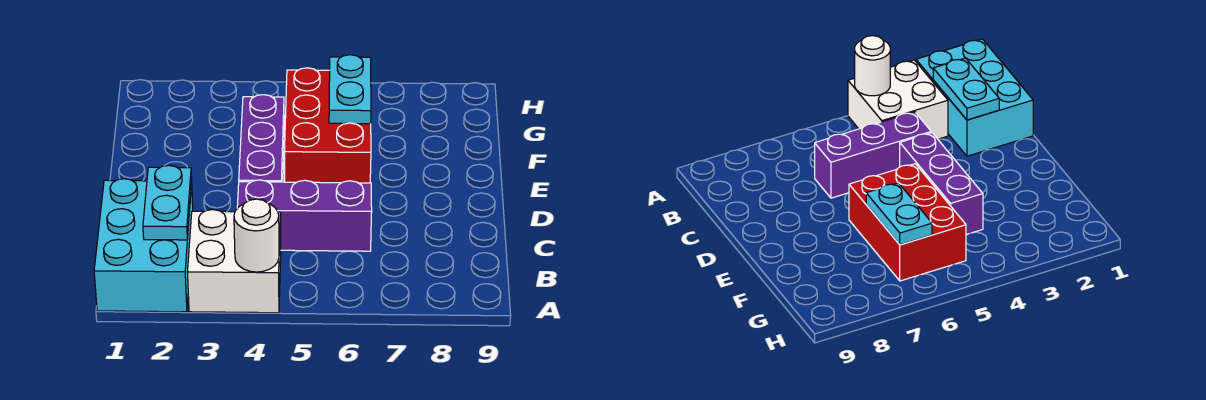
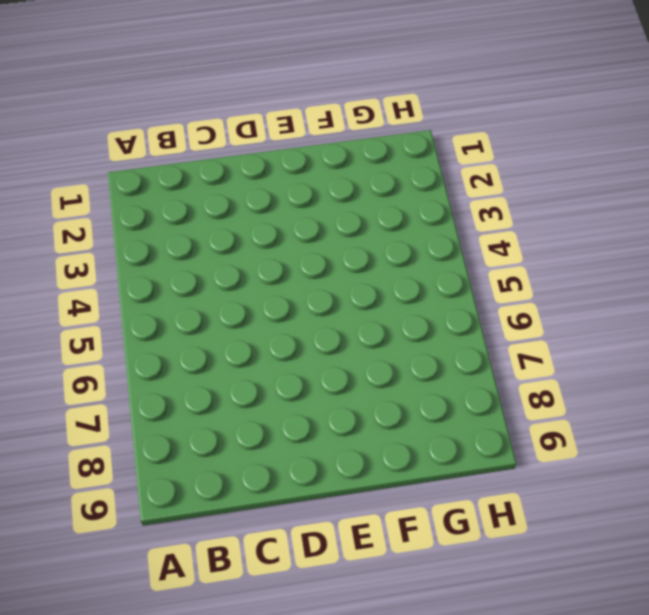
none -> cyan 2x3 brick [94,179,193,312]
none -> white 2x2 brick [188,210,281,313]

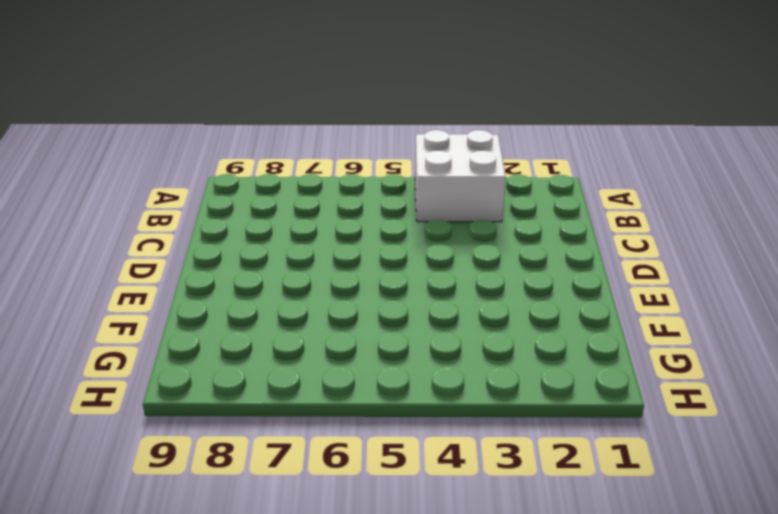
none -> cyan 2x3 brick [94,179,193,312]
none -> purple 1x3 brick [237,180,372,251]

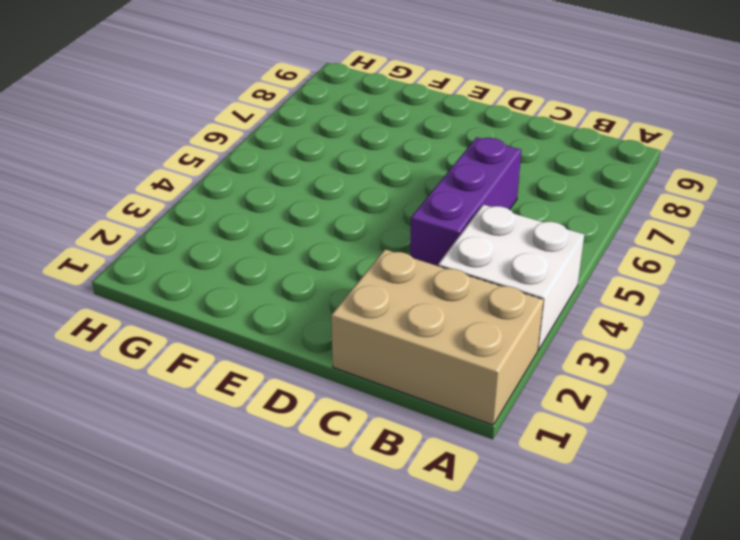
tan 2x3 brick [331,249,543,425] -> cyan 2x3 brick [94,179,193,312]
none -> purple 1x3 brick [239,95,284,182]
none -> red 2x3 brick [285,68,371,183]

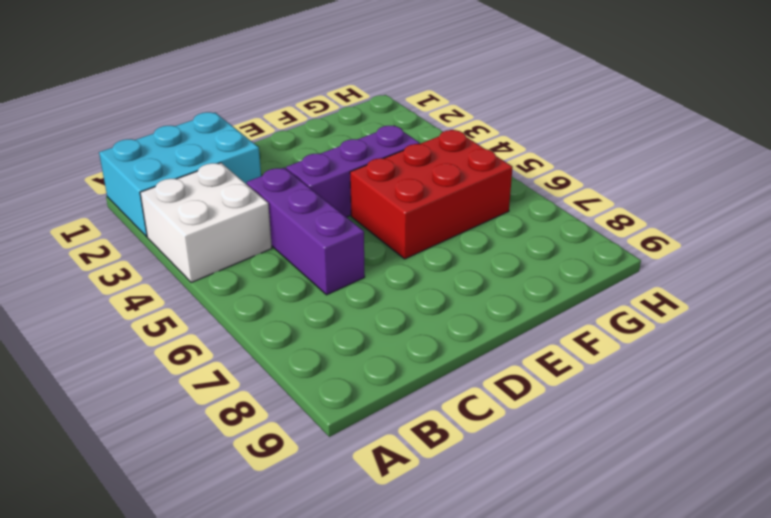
none -> white 1x1 round brick [234,199,279,272]
none -> cyan 1x2 plate [143,165,192,240]

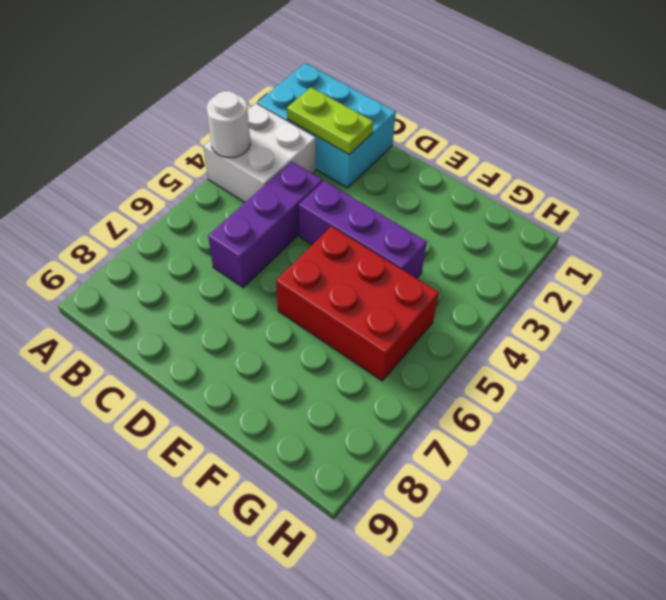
lime 1x2 plate [287,87,373,154] -> cyan 1x2 plate [143,165,192,240]
none -> cyan 1x2 plate [329,55,371,124]

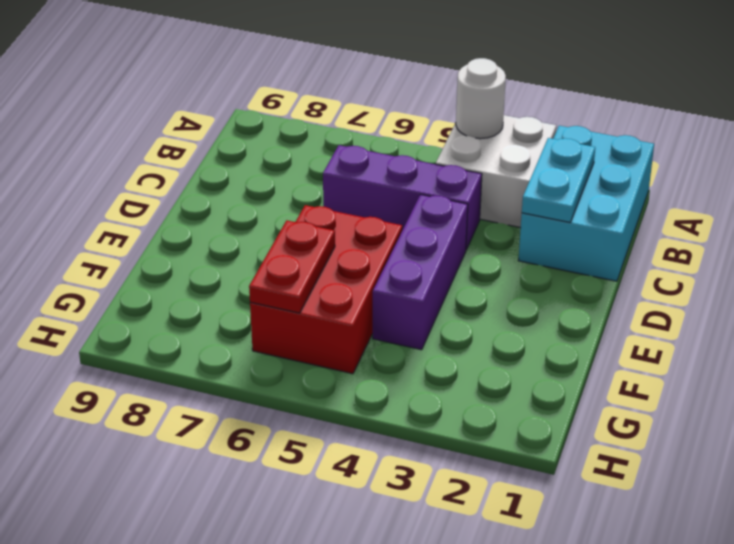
red 1x2 plate [249,220,335,313] -> cyan 1x2 plate [329,55,371,124]

